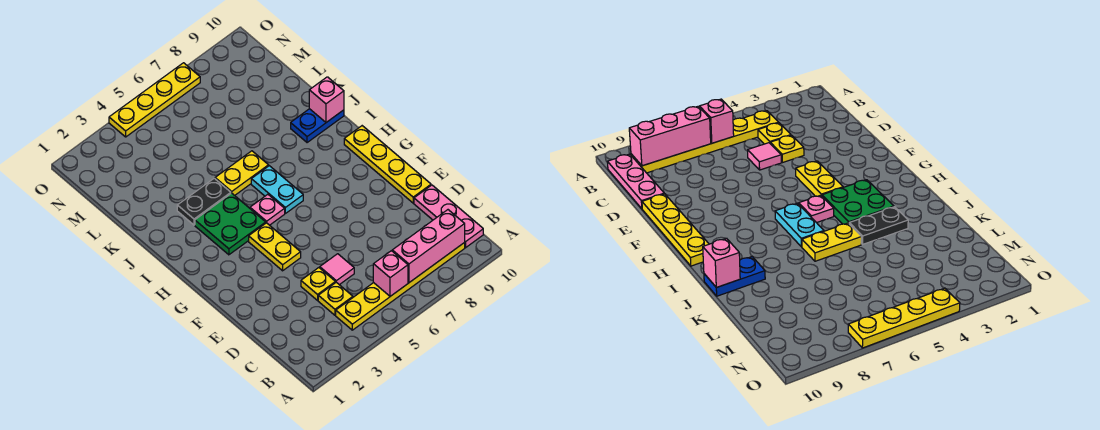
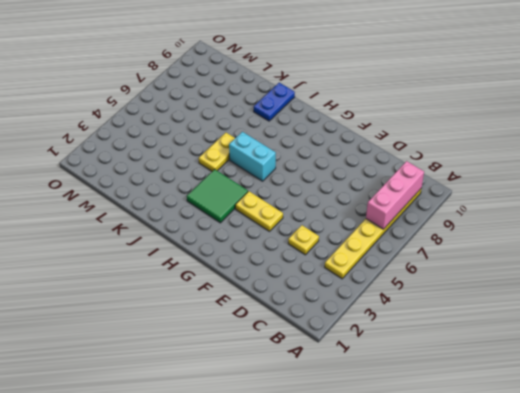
green 2x2 tile [187,169,248,223] -> green 2x2 plate [195,193,266,255]
cyan 1x2 brick [229,132,276,181] -> cyan 1x2 plate [251,166,303,213]
none -> pink 1x3 plate [414,185,483,248]
none -> yellow 1x1 plate [318,282,353,315]
none -> pink 1x1 tile [320,254,354,285]

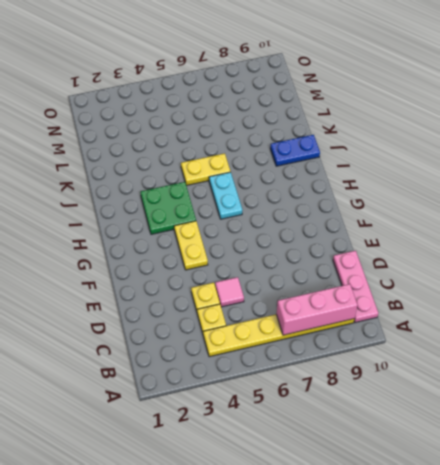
none -> yellow 1x4 plate [344,126,431,203]
none -> pink 1x1 plate [250,194,285,225]
none -> black 1x2 plate [177,178,231,225]

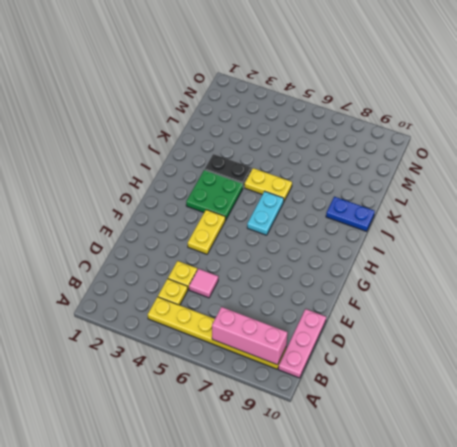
none -> yellow 1x4 plate [344,126,431,203]
none -> pink 1x1 plate [250,194,285,225]
none -> yellow 1x4 plate [109,63,200,137]

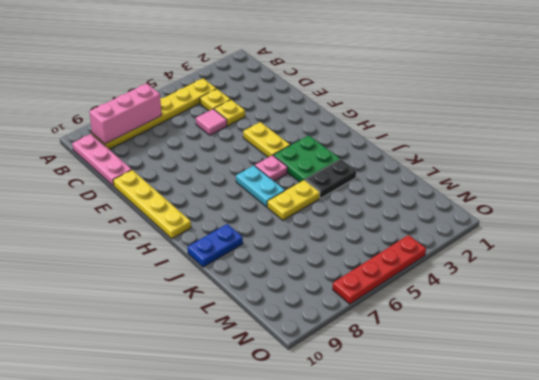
red 1x4 plate [333,235,426,304] -> yellow 1x4 plate [109,63,200,137]
none -> pink 1x1 brick [373,251,408,296]
none -> pink 1x1 brick [309,77,344,122]

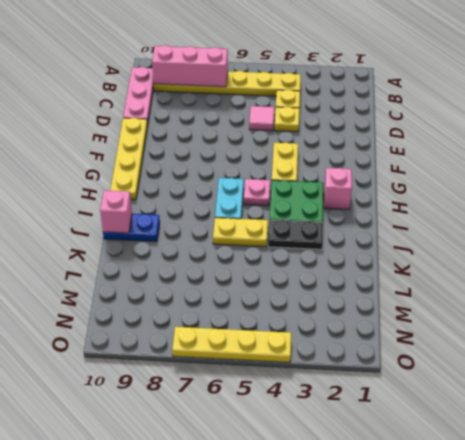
pink 1x1 brick [324,168,352,209] -> pink 1x1 brick moved to [373,251,408,296]

